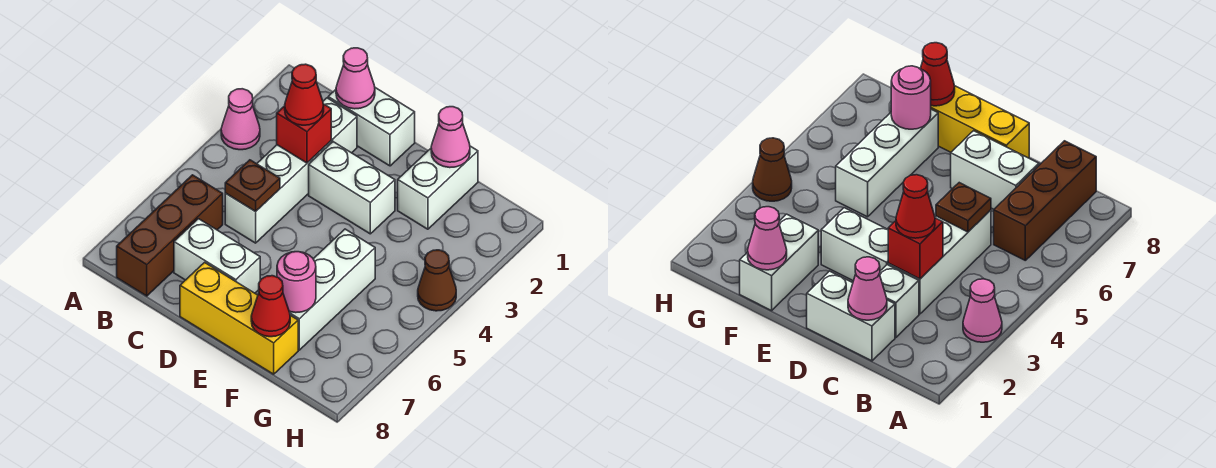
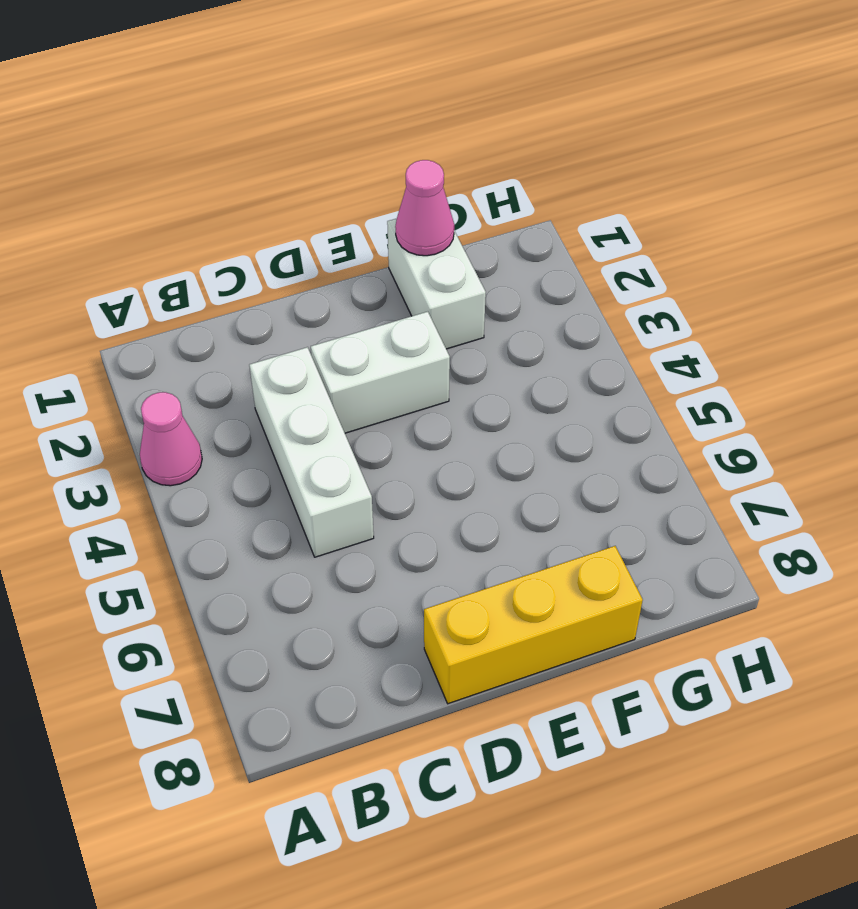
none -> brown 1x3 brick [117,175,223,296]
none -> white 1x2 brick [328,88,415,166]
none -> white 1x1 brick [323,98,357,153]

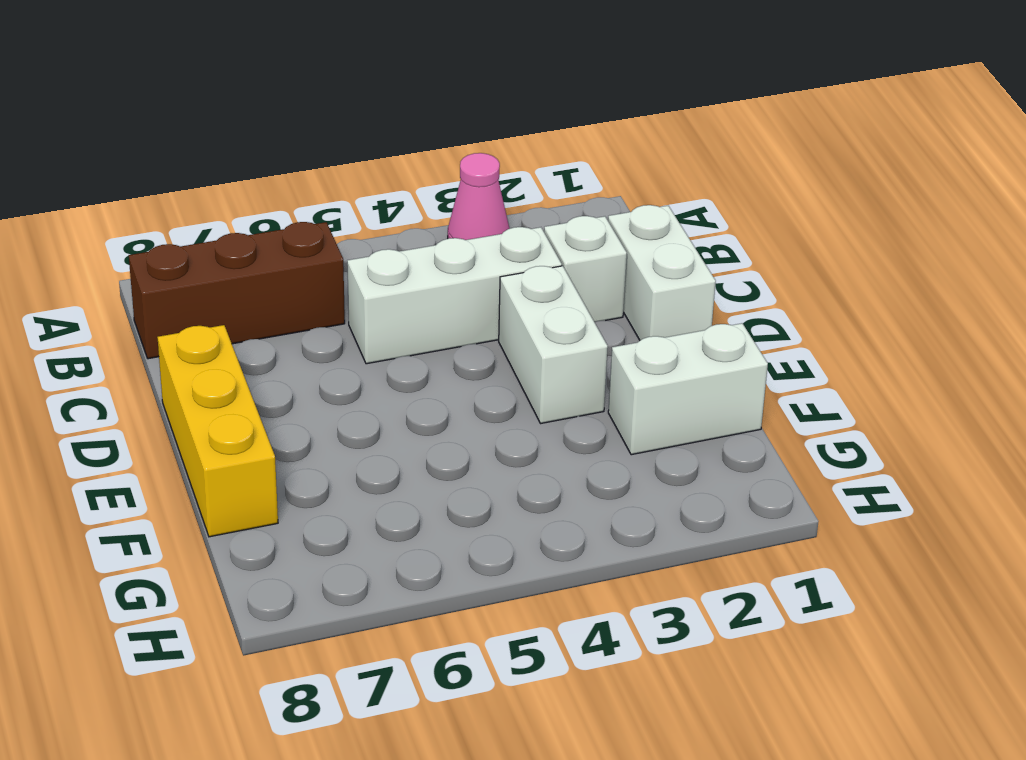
none -> white 1x2 brick [174,219,260,293]
none -> white 1x3 brick [290,229,375,350]
none -> brown 1x1 cone [418,250,456,311]

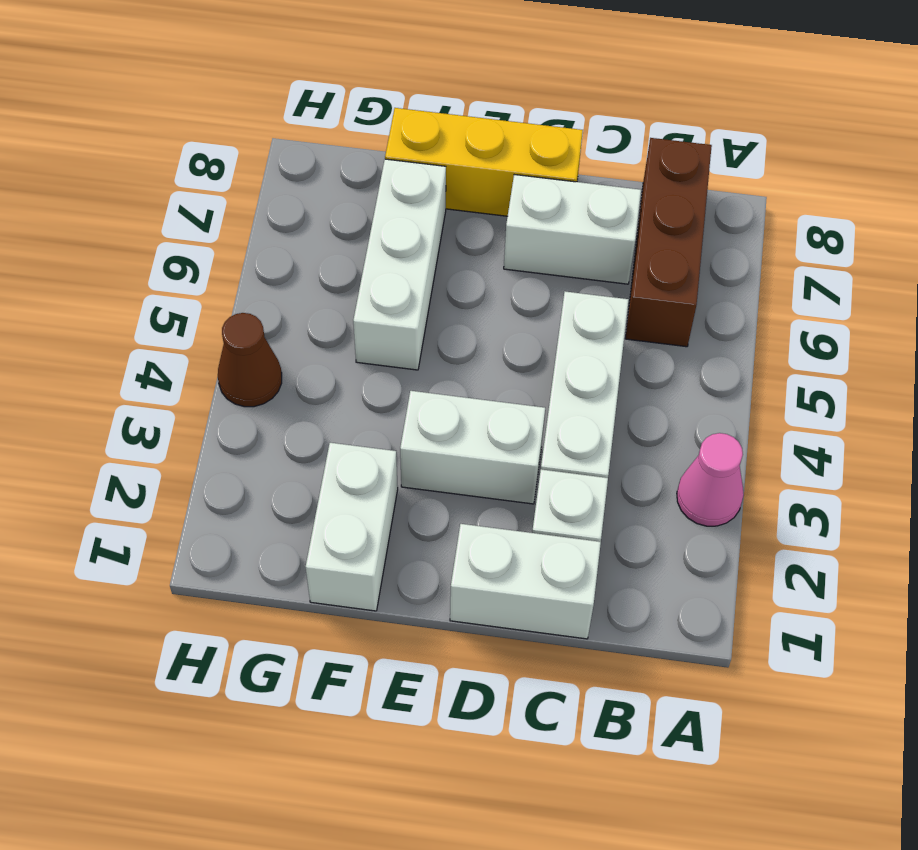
none -> pink 1x1 cone [336,48,375,109]
none -> red 1x1 brick [277,104,331,163]
none -> brown 1x1 plate [225,160,280,211]

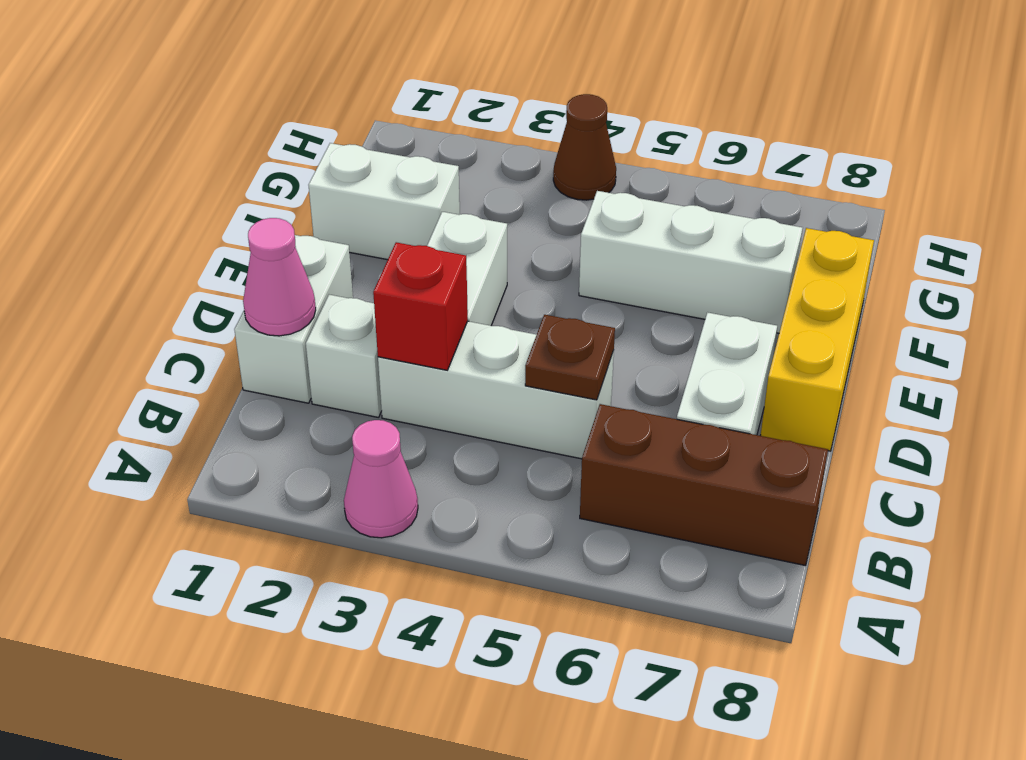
none -> pink 1x1 cone [431,107,470,168]
none -> pink 1x1 round brick [277,252,316,313]
none -> red 1x1 cone [251,276,290,337]

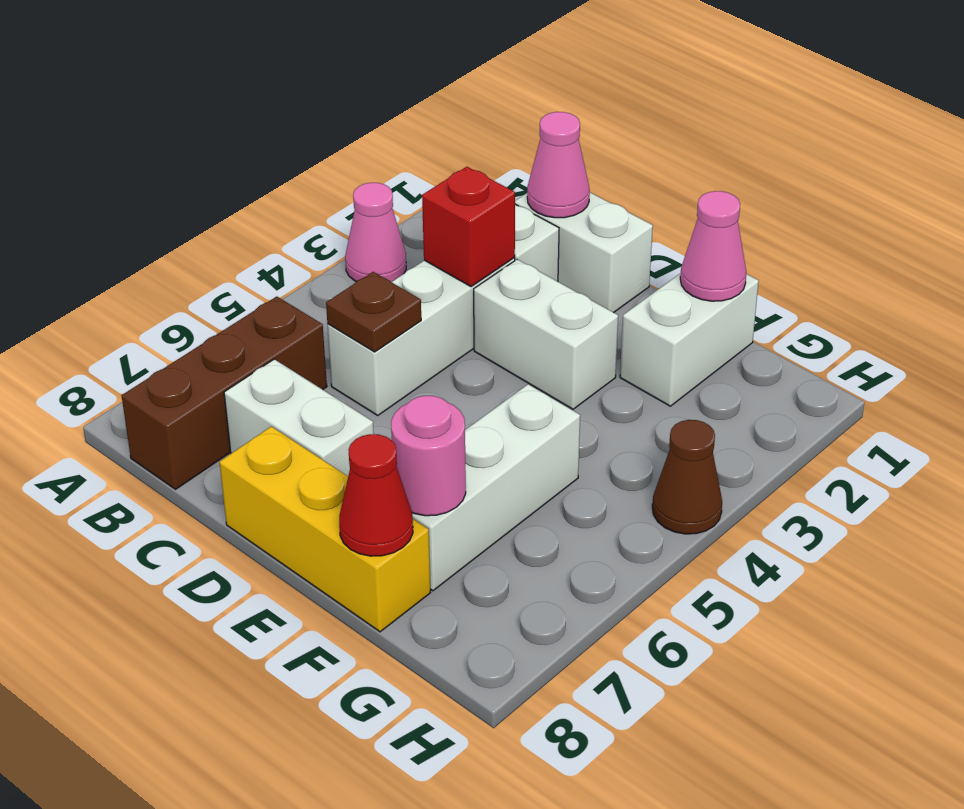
none -> red 1x1 cone [285,64,324,125]

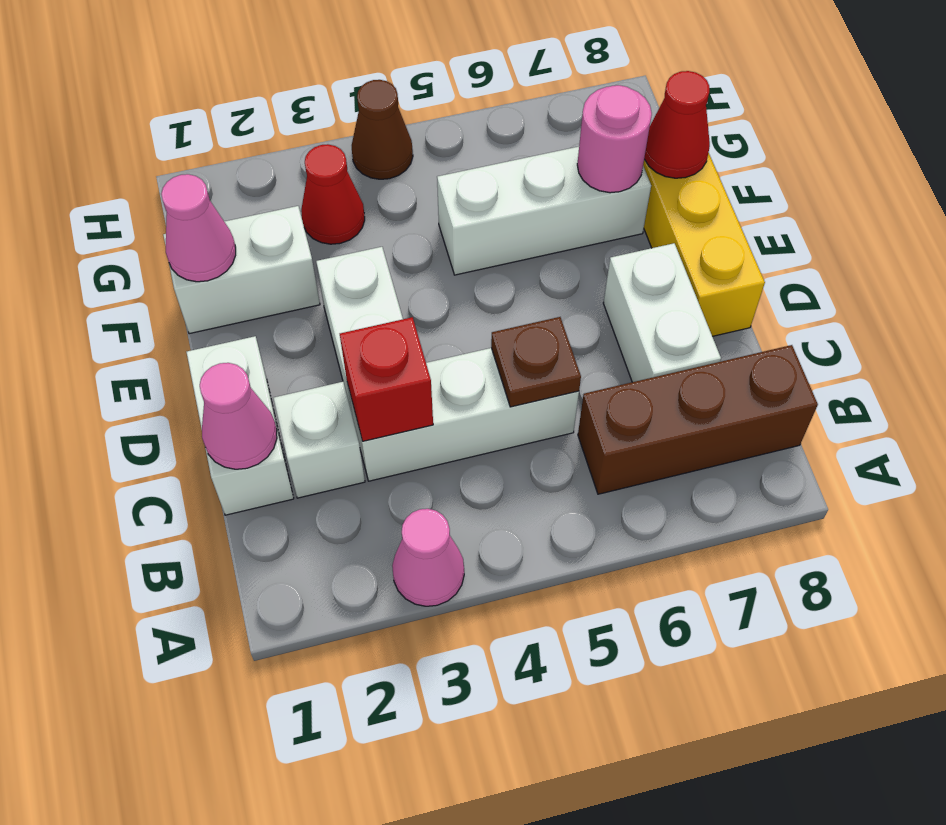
red 1x1 cone [301,144,365,244] -> red 1x1 cone moved to [285,64,324,125]

